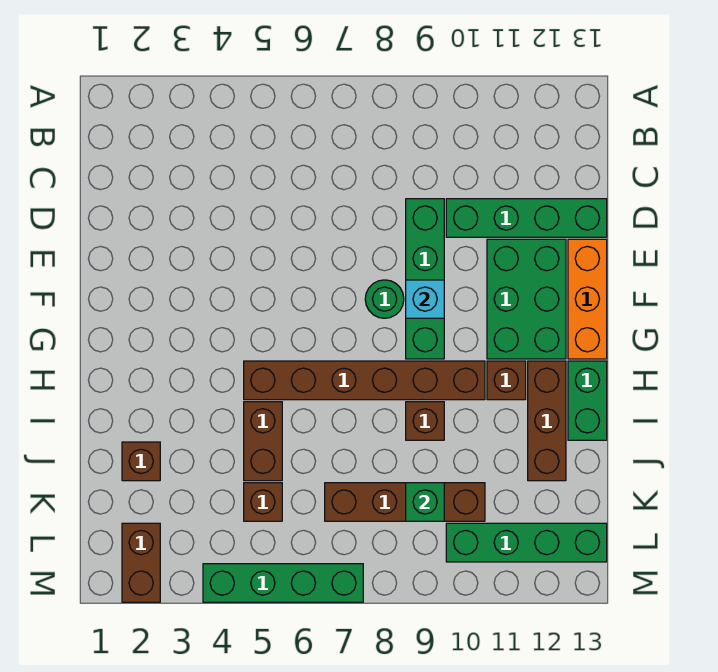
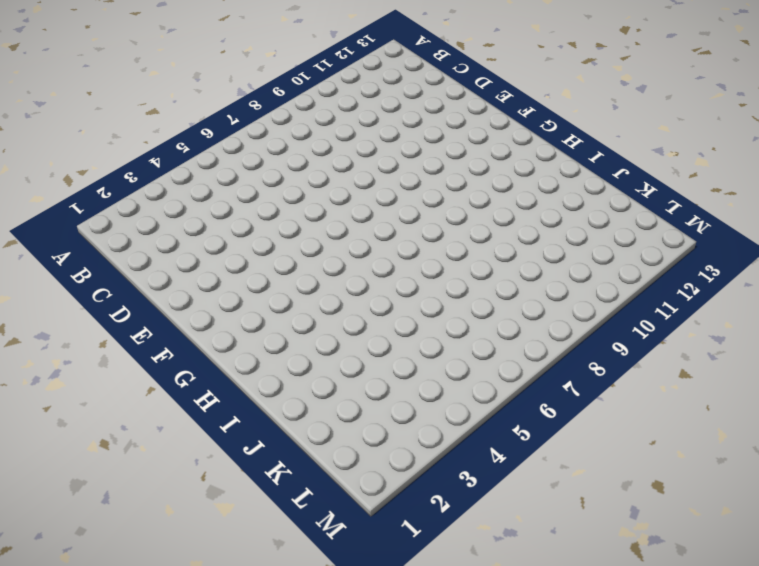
none -> green 1x4 brick [406,199,444,359]
none -> green 1x4 brick [446,199,607,237]
none -> green 2x3 brick [487,239,566,359]

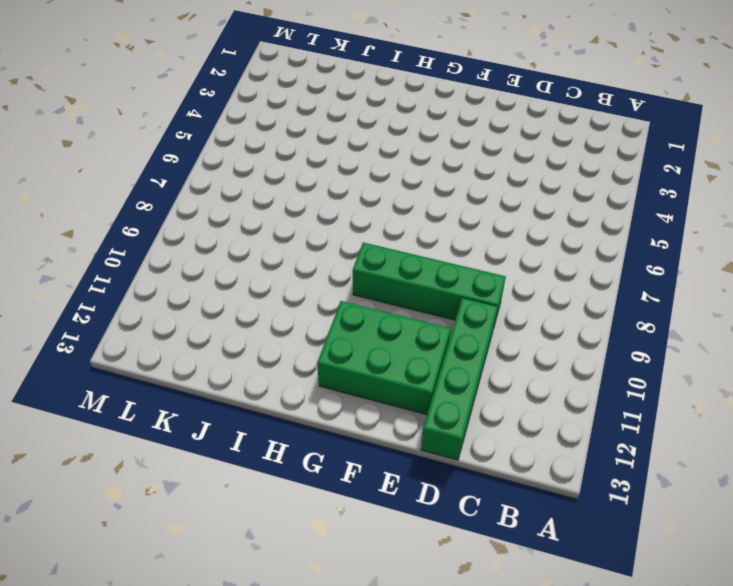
none -> orange 1x3 brick [568,239,607,359]
none -> green 1x1 round brick [365,280,404,318]
none -> brown 1x6 brick [244,361,485,400]

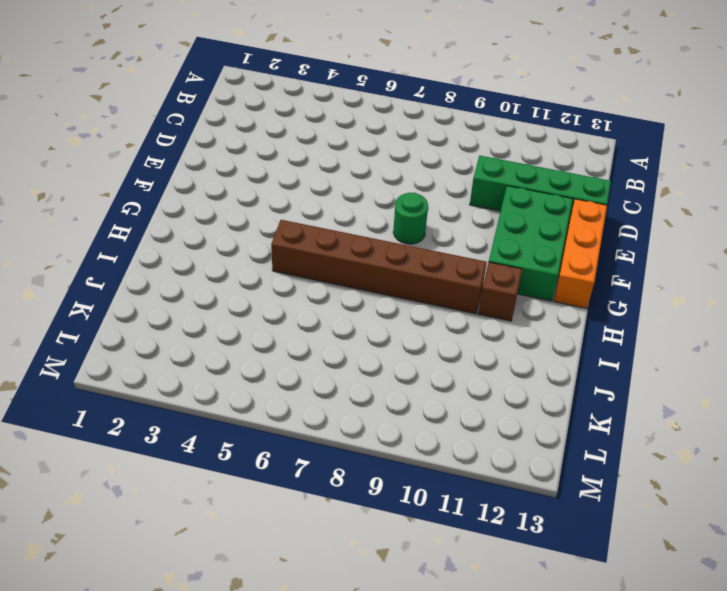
none -> green 1x4 brick [406,199,444,359]
none -> brown 1x3 brick [528,361,566,481]
none -> green 1x2 brick [568,361,607,440]

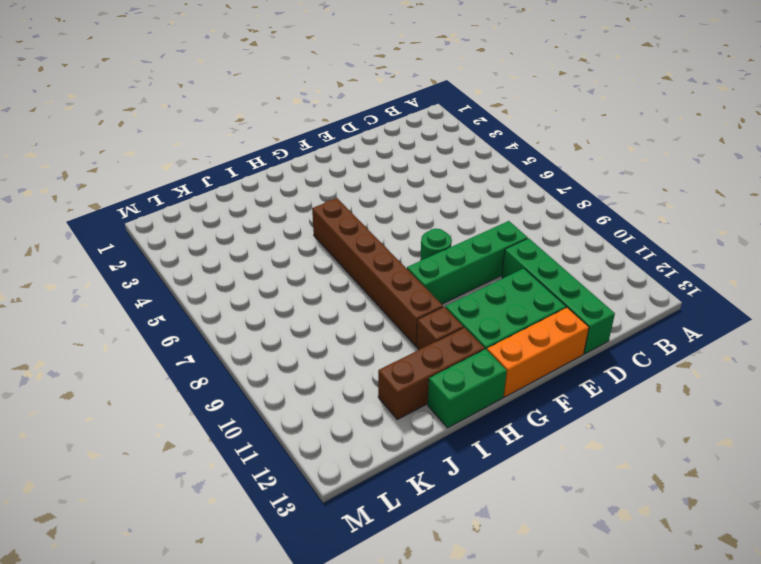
none -> brown 1x2 brick [244,402,282,481]
none -> brown 1x1 brick [406,402,444,440]
none -> brown 1x1 brick [122,442,160,481]

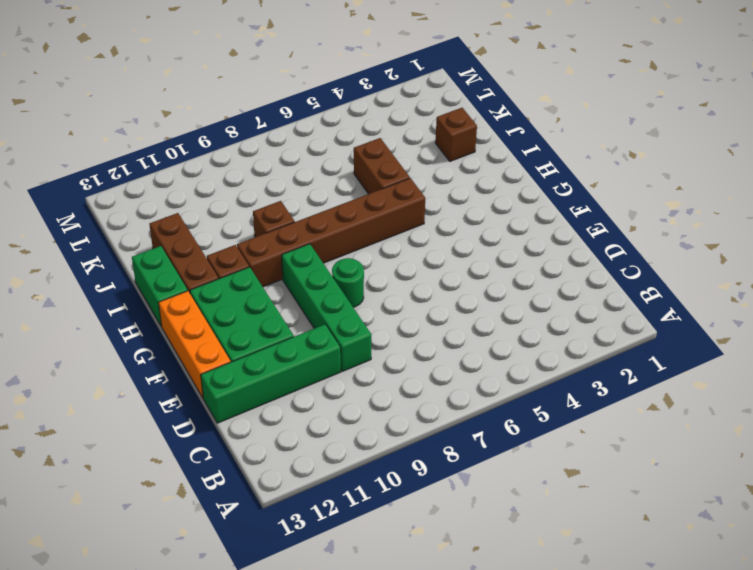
none -> brown 1x1 brick [244,483,282,521]
none -> brown 1x4 brick [325,483,485,521]
none -> brown 1x2 brick [122,523,160,602]

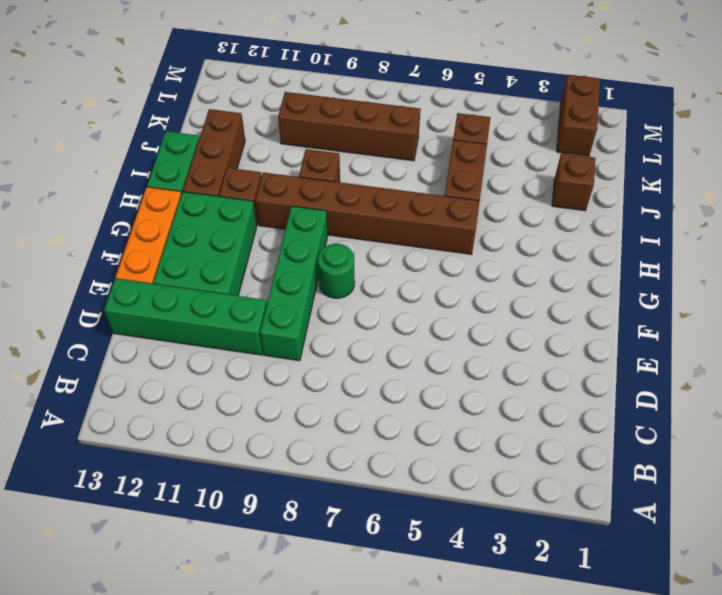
none -> green 1x4 brick [446,523,607,562]
none -> green 1x4 brick [203,564,363,602]
none -> cyan 1x1 brick [406,280,444,318]

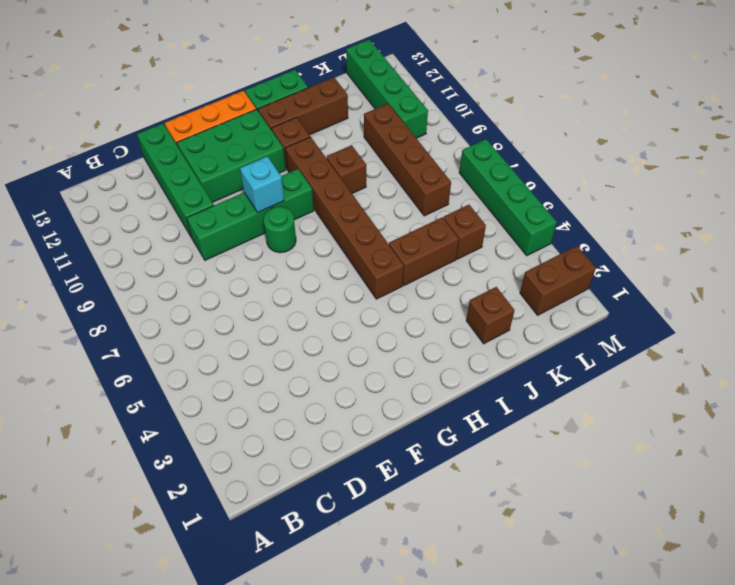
none -> green 1x1 brick [406,483,444,521]

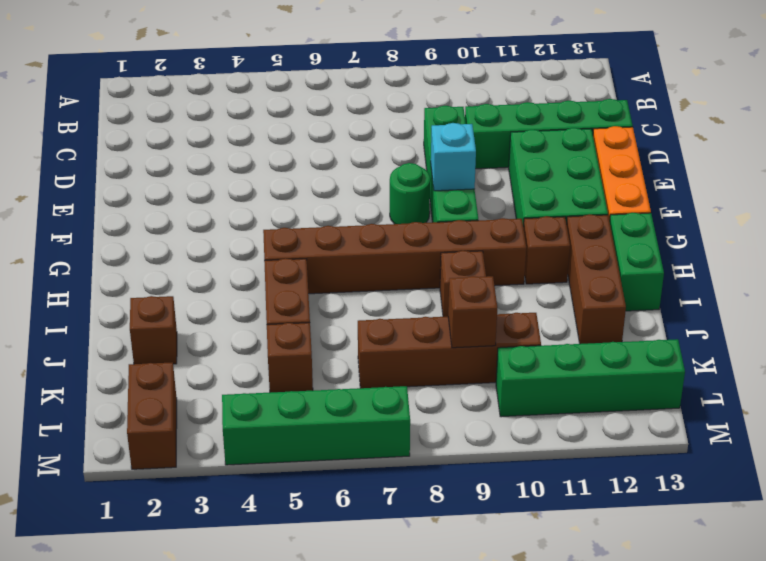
brown 1x1 brick [448,276,497,348] -> green 1x1 brick [406,483,444,521]

